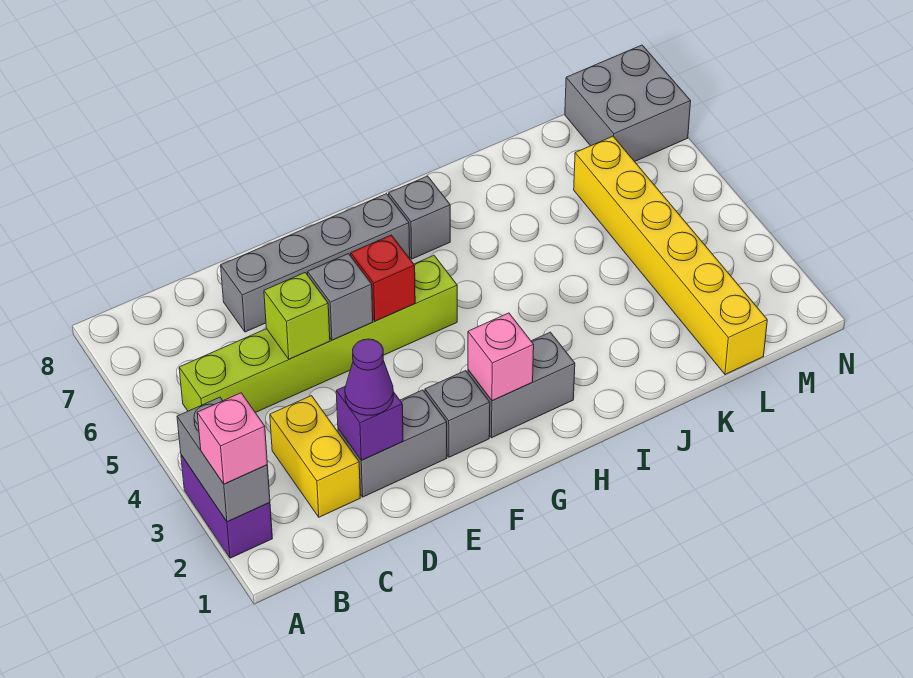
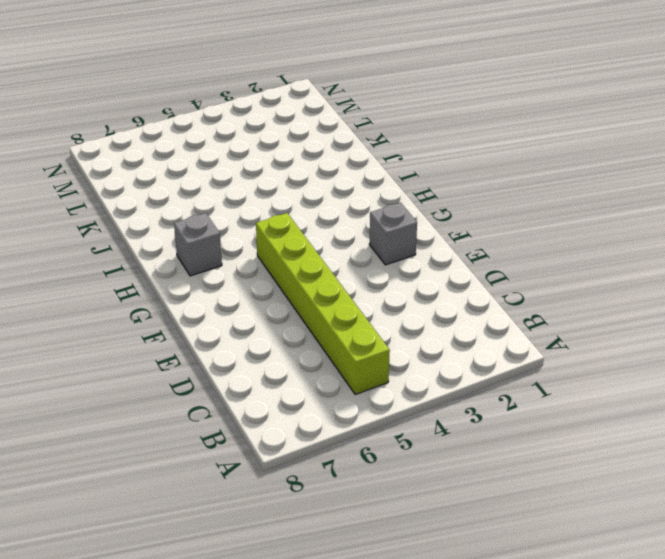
none -> purple 1x2 brick [181,455,272,558]
none -> yellow 1x2 brick [270,396,360,517]
none -> grey 1x2 brick [338,390,447,497]

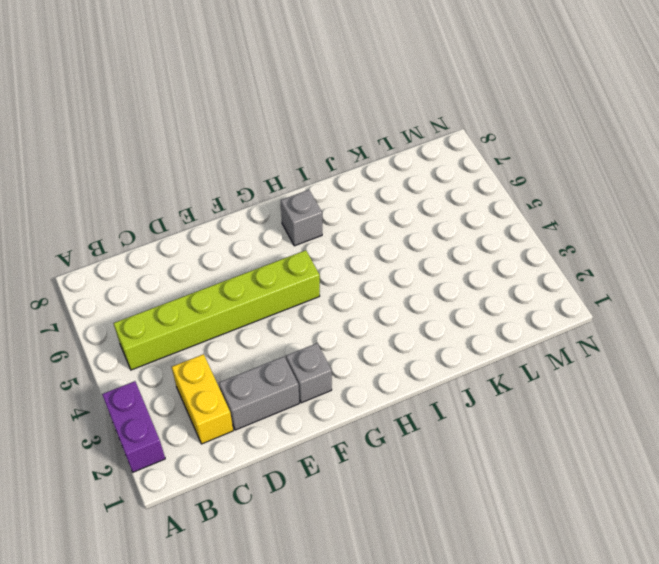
none -> grey 1x4 brick [221,194,410,332]
none -> grey 1x2 brick [468,332,575,438]
none -> yellow 1x6 brick [574,136,767,374]

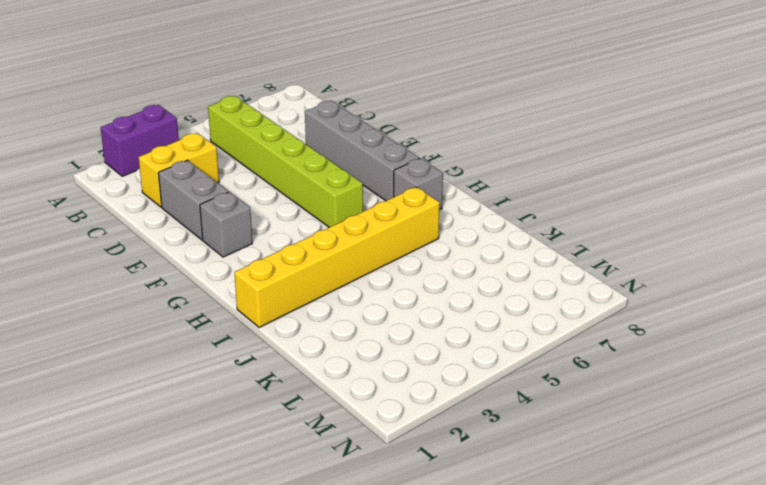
yellow 1x6 brick [234,187,440,328] -> yellow 1x6 brick moved to [574,136,767,374]
none -> grey 1x2 brick [468,332,575,438]
none -> grey 2x2 brick [565,45,691,162]
none -> grey 1x2 brick [177,397,270,522]

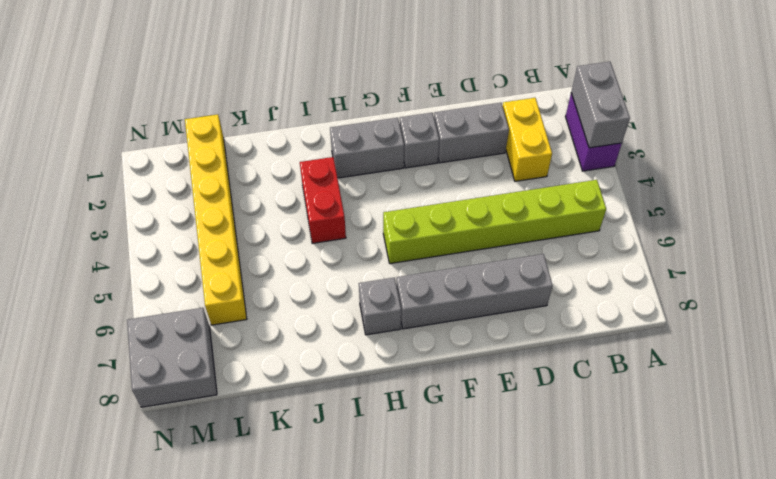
red 1x2 brick [300,157,346,243] -> none
none -> purple 1x1 brick [336,386,403,460]
none -> lime 1x1 brick [264,272,330,359]
none -> grey 1x1 brick [308,254,373,340]

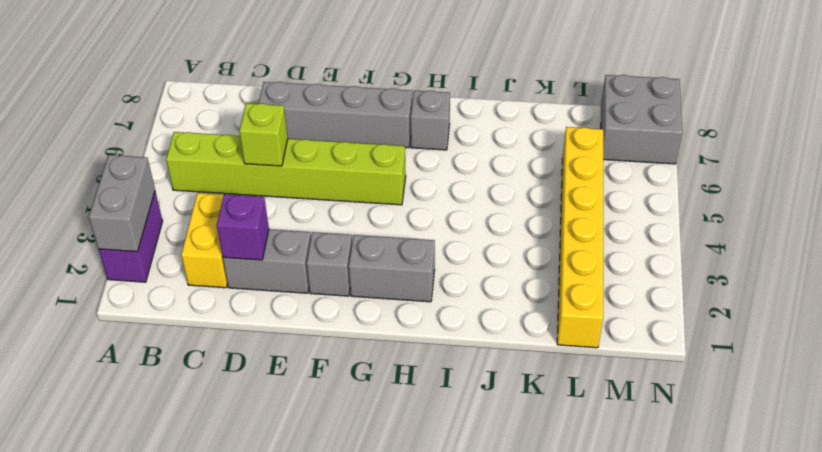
none -> grey 1x1 brick [308,254,373,340]
none -> red 1x1 brick [351,235,415,321]
none -> pink 1x1 brick [468,313,534,401]

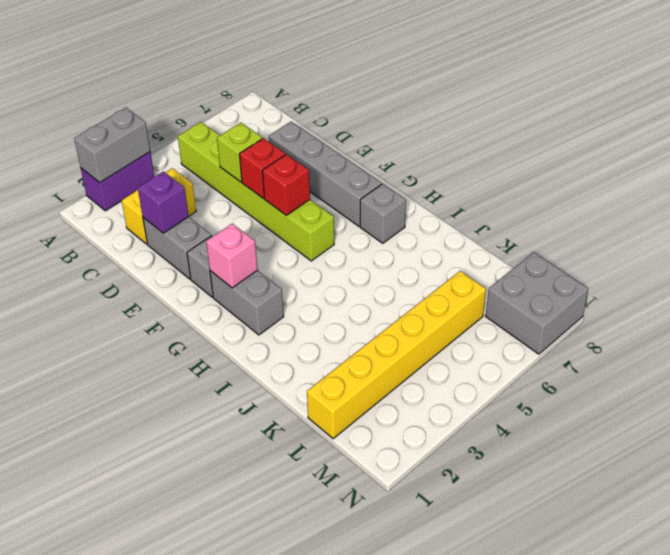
red 1x1 brick [239,138,285,198] -> grey 1x1 brick [308,254,373,340]
none -> pink 1x1 brick [197,393,267,484]
none -> purple 1x1 cone [345,339,393,415]

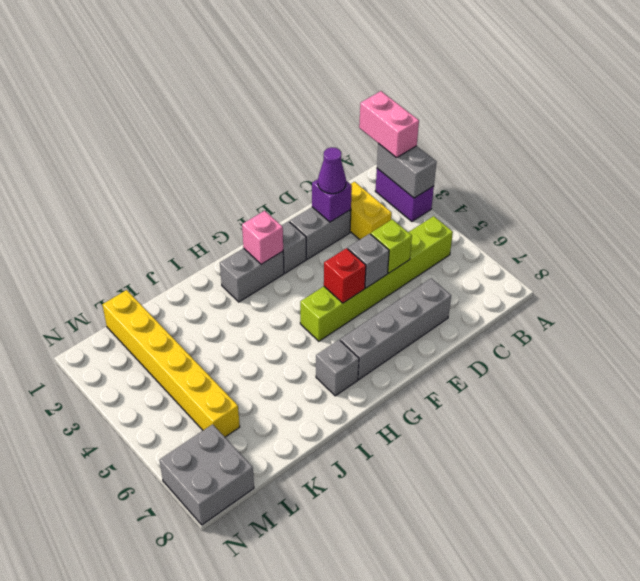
pink 1x2 brick [359,91,419,158] -> pink 1x1 brick [197,393,267,484]

